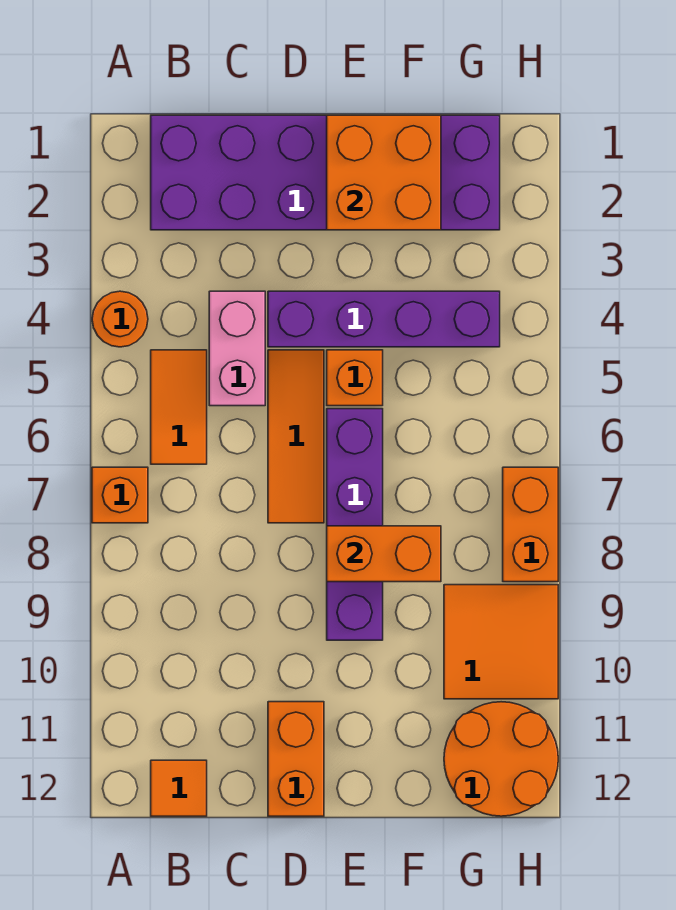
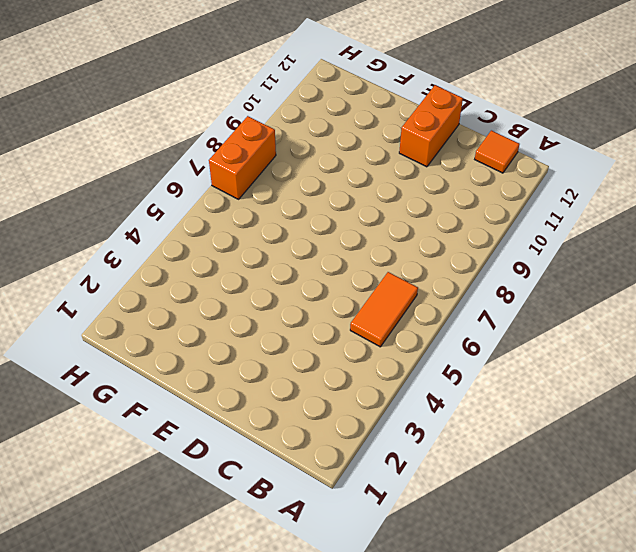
none -> orange 1x1 round brick [92,291,148,347]
none -> orange 1x1 brick [92,467,148,523]
none -> purple 2x6 brick [151,115,500,230]

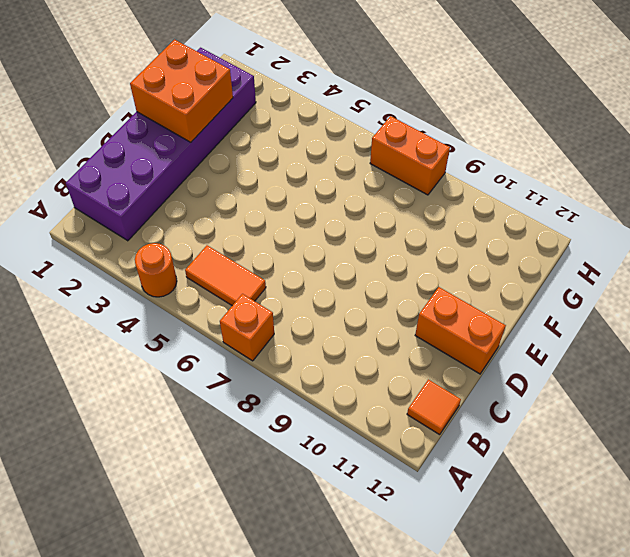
none -> pink 1x2 brick [209,291,265,406]
none -> purple 1x4 brick [268,291,500,347]
none -> orange 1x3 tile [268,350,324,523]

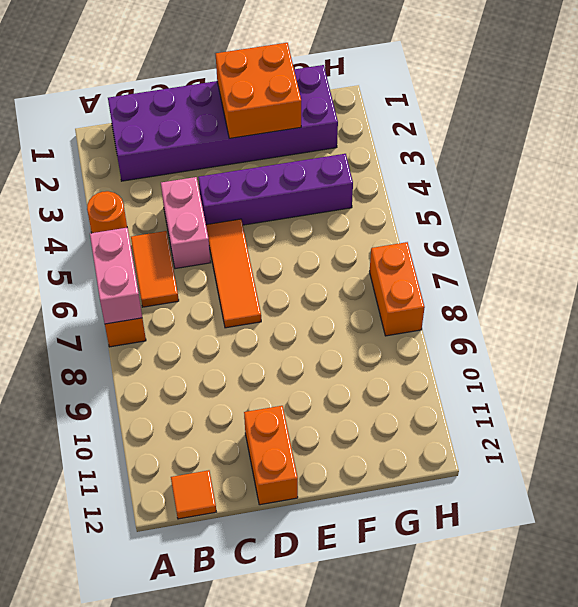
pink 1x2 brick [90,228,142,324] -> none
none -> orange 1x1 brick [327,350,383,406]
none -> purple 1x4 brick [327,409,383,640]
none -> orange 2x2 tile [444,585,558,699]

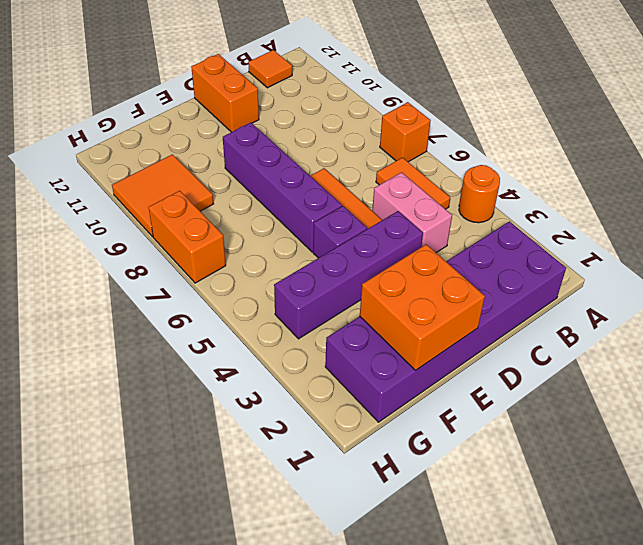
purple 1x1 brick [313,206,367,258] -> orange 1x1 brick [327,350,383,406]
none -> orange 2x2 round brick [444,702,558,816]
none -> orange 1x2 brick [327,526,441,582]

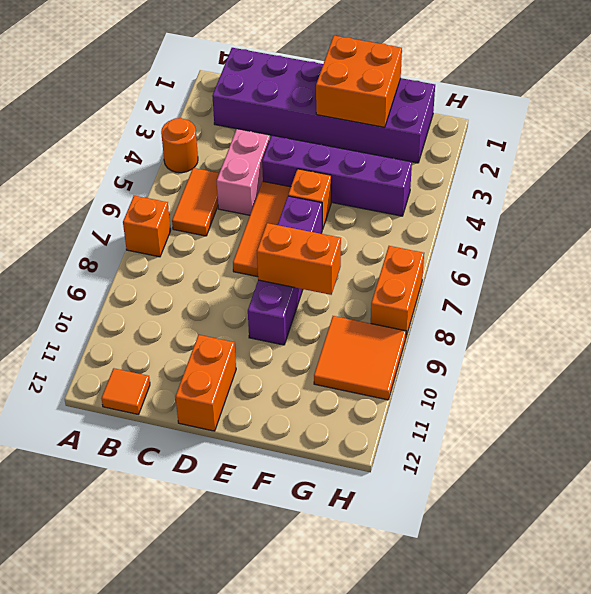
none -> orange 2x2 round brick [444,702,558,816]

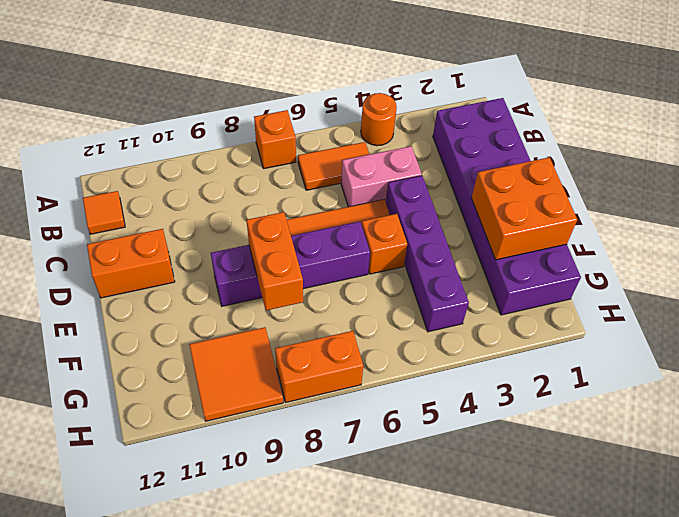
none -> orange 2x2 round brick [444,702,558,816]

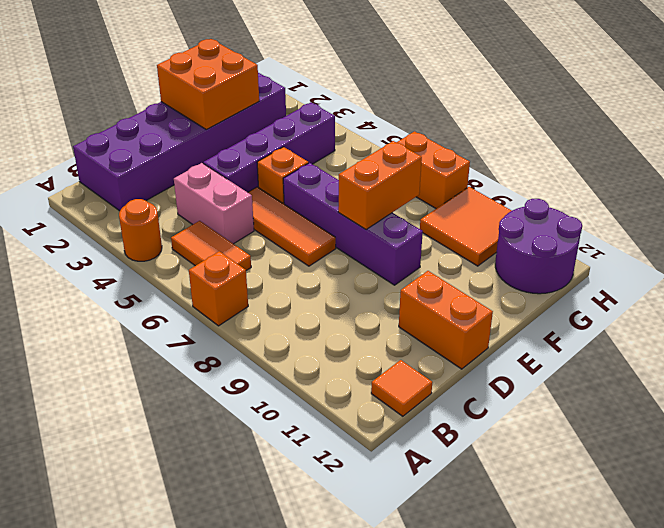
purple 2x2 round brick [495,199,582,294] -> orange 2x2 round brick [444,702,558,816]

